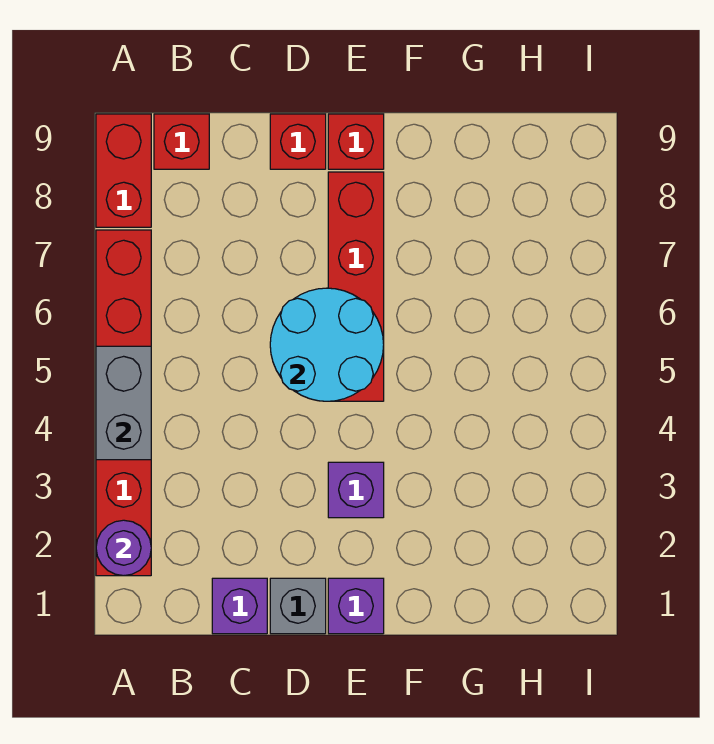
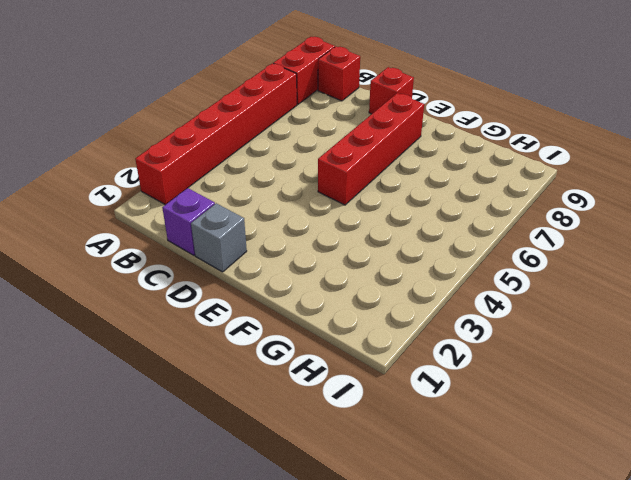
none -> purple 1x1 brick [328,578,384,634]
none -> purple 1x1 brick [328,462,384,518]
none -> red 1x1 brick [328,114,384,169]

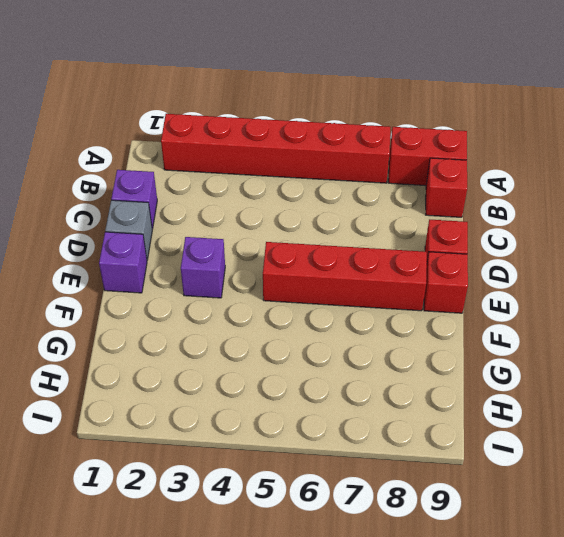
none -> purple 1x1 round brick [96,520,151,576]
none -> grey 1x2 brick [96,346,151,460]
none -> cyan 2x2 round brick [270,288,384,401]

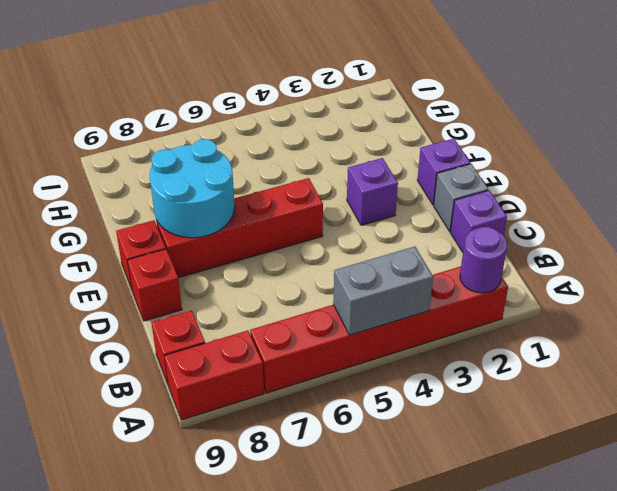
cyan 2x2 round brick [150,139,235,238] -> cyan 2x2 round brick moved to [270,288,384,401]

